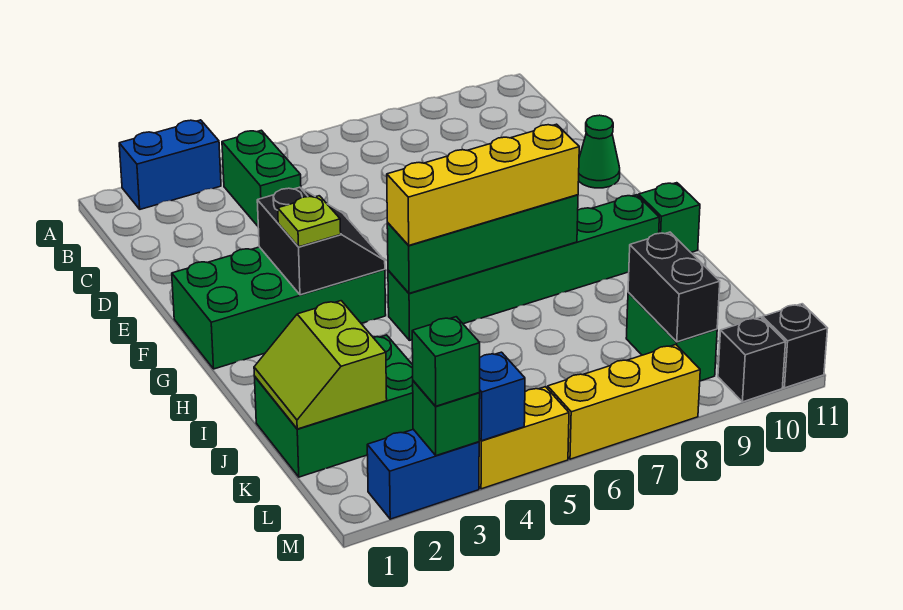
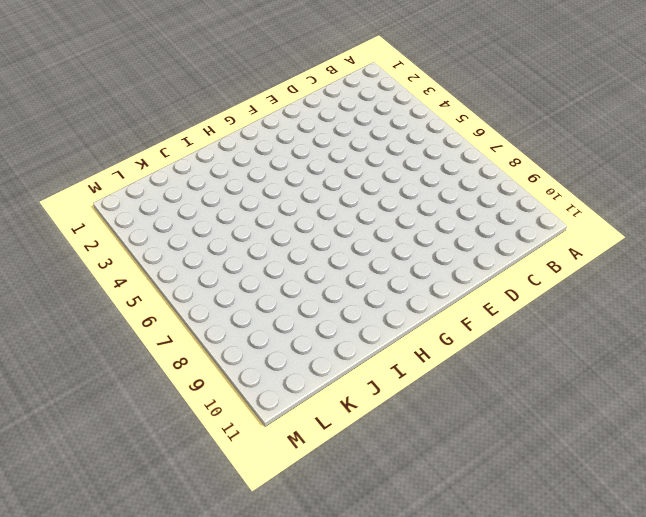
none -> blue 1x2 brick [119,120,221,209]
none -> green 1x2 brick [222,130,301,226]
none -> green 1x1 cone [579,115,620,188]

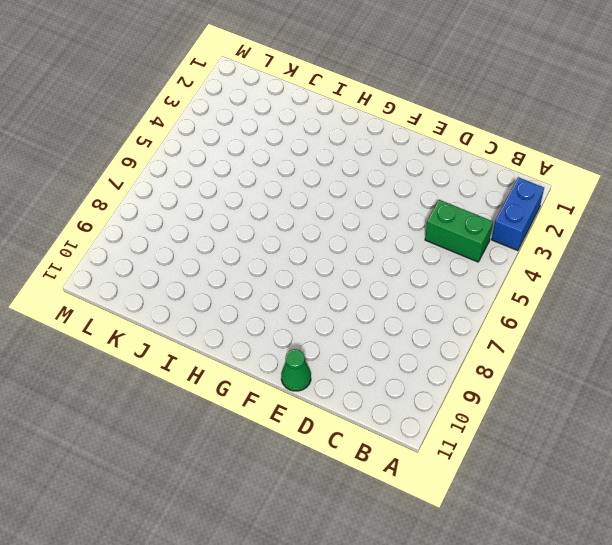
none -> green 2x4 brick [172,247,386,369]
none -> green 1x6 brick [388,195,659,340]
none -> green 1x1 brick [639,183,700,252]

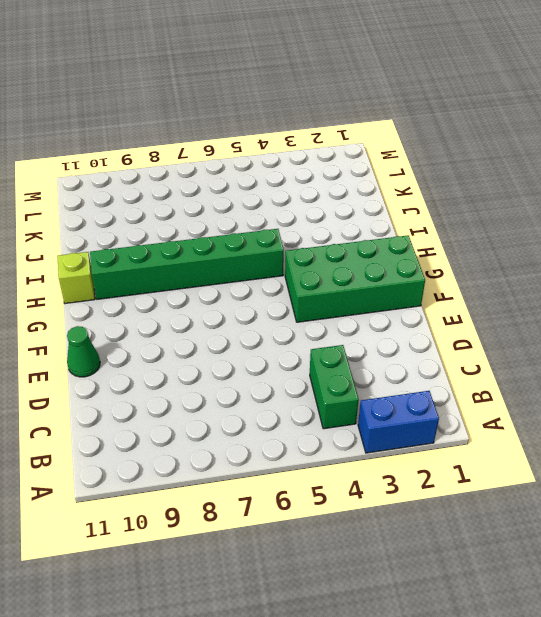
lime 1x1 brick [57,252,95,304] -> green 1x1 brick [639,183,700,252]
none -> green 2x3 brick [255,335,413,477]
none -> green 1x2 brick [626,292,717,381]
none -> blue 1x2 brick [367,429,479,519]

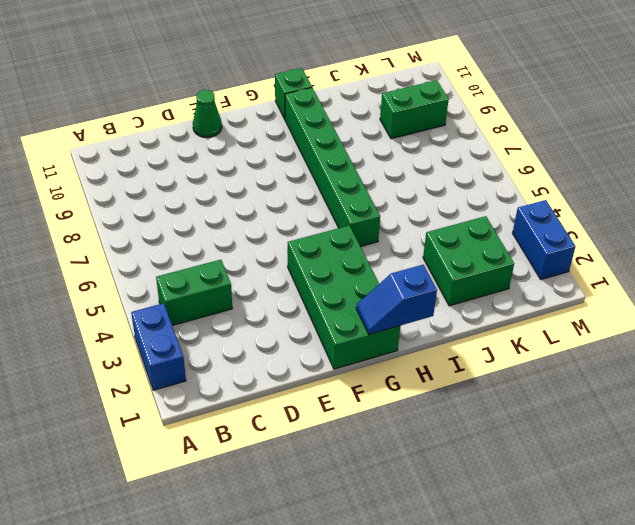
blue 1x2 slope [356,265,437,335] -> none
green 2x2 brick [423,216,514,306] -> green 2x3 brick [255,335,413,477]
none -> yellow 1x2 brick [479,387,569,489]
none -> yellow 1x3 brick [548,345,700,459]
none -> black 1x1 brick [718,317,786,402]

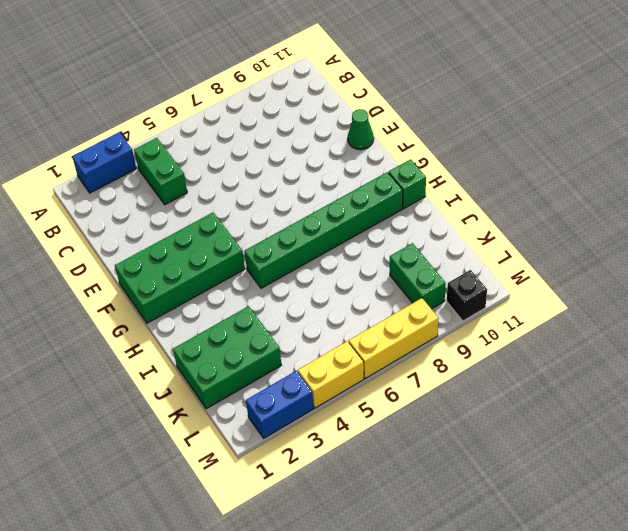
none -> black 1x1 brick [762,304,828,388]
none -> black 2x2 slope [257,187,385,295]
none -> green 1x4 brick [387,195,578,293]

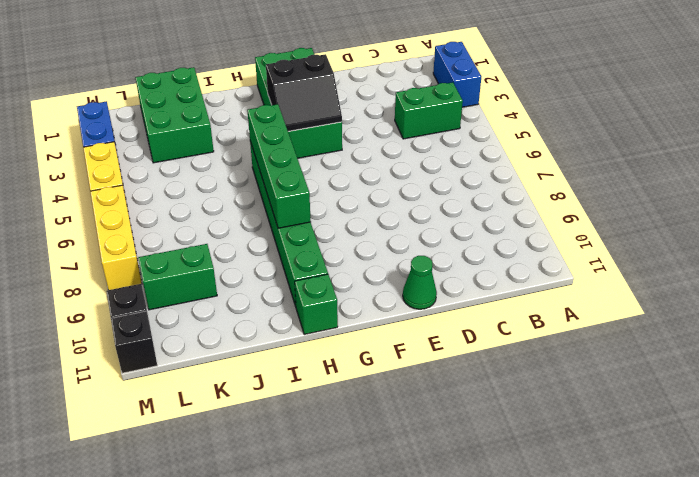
none -> lime 2x2 slope [254,301,387,429]
none -> black 1x2 brick [628,232,720,342]
none -> green 1x1 brick [413,381,480,456]

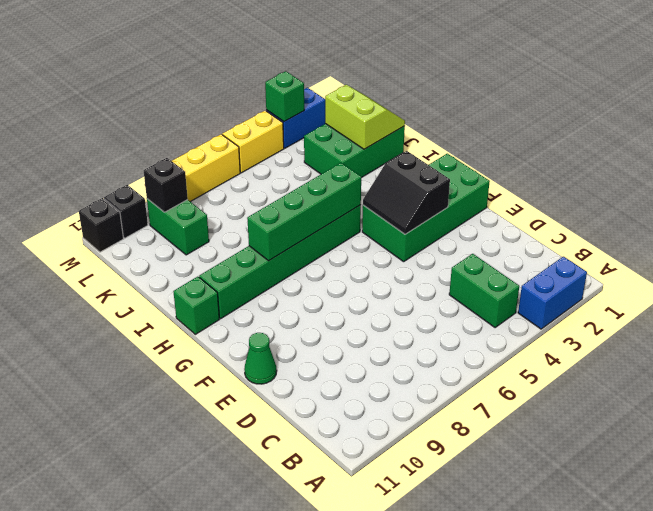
black 1x1 brick [144,158,188,212] -> black 1x2 brick [628,232,720,342]
none -> blue 1x1 brick [479,352,525,441]
none -> lime 1x1 plate [278,196,341,247]
none -> yellow 1x4 brick [387,124,579,245]

